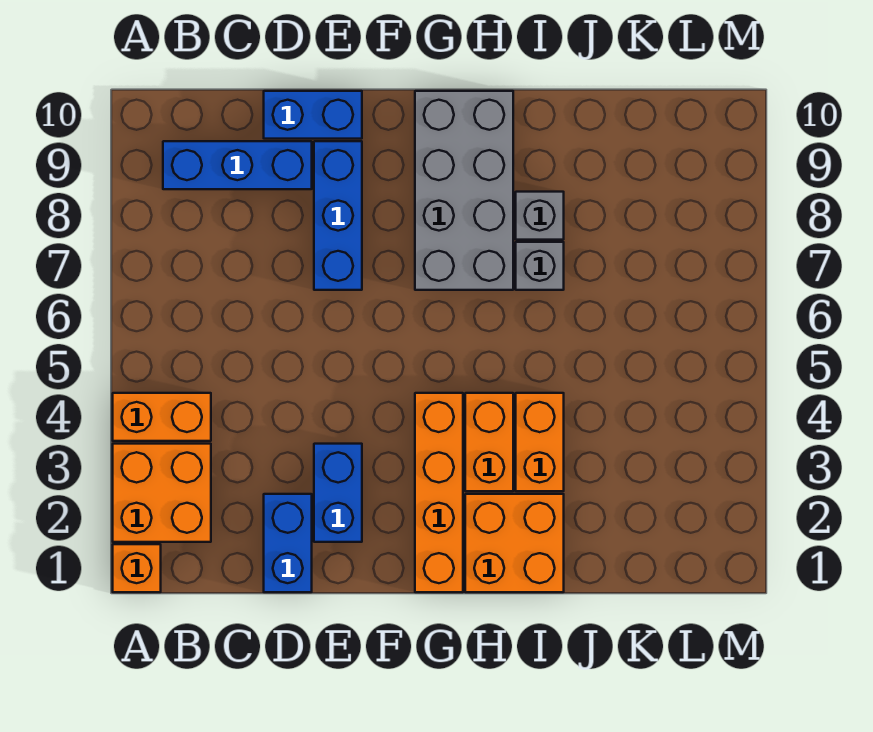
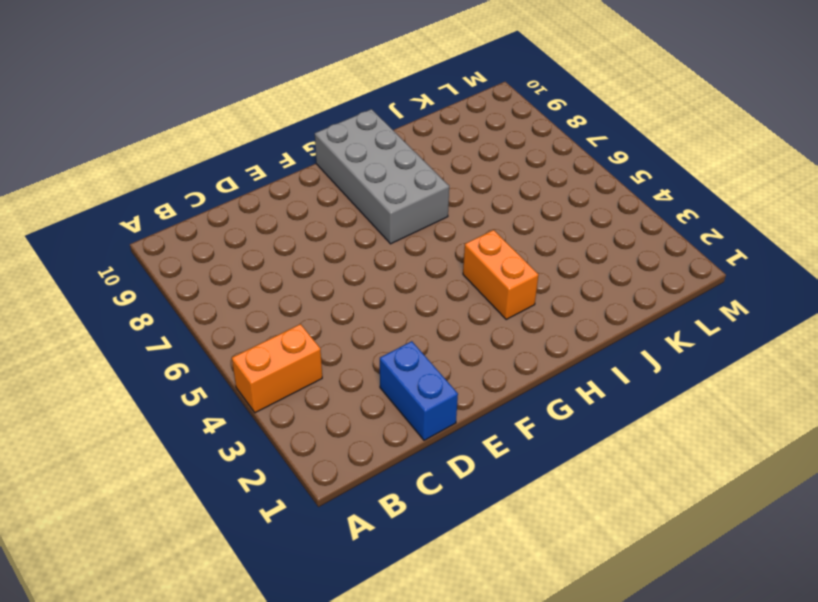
none -> orange 1x1 brick [113,544,161,592]
none -> orange 2x2 brick [113,444,211,542]
none -> blue 1x3 brick [163,141,312,189]

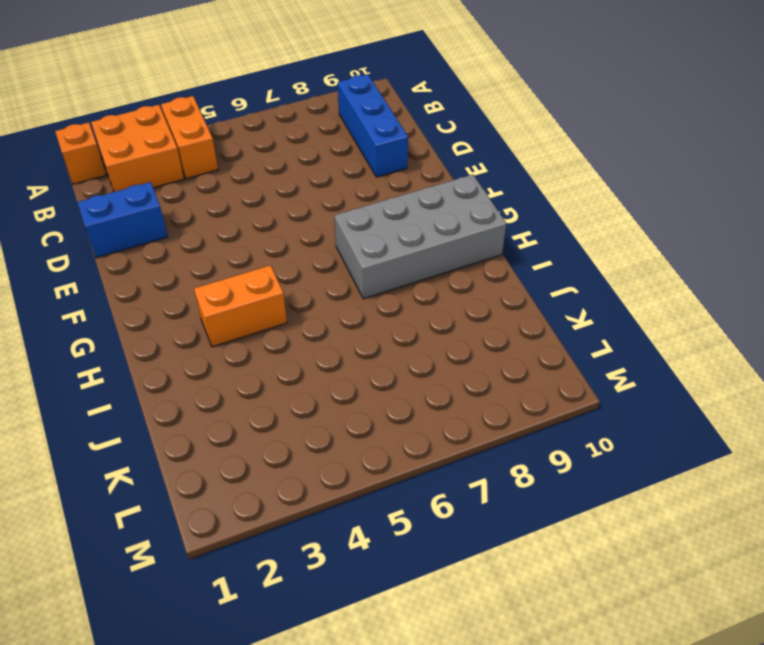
none -> blue 1x2 brick [264,91,362,139]
none -> blue 1x2 brick [314,444,362,542]
none -> blue 1x3 brick [314,141,362,290]

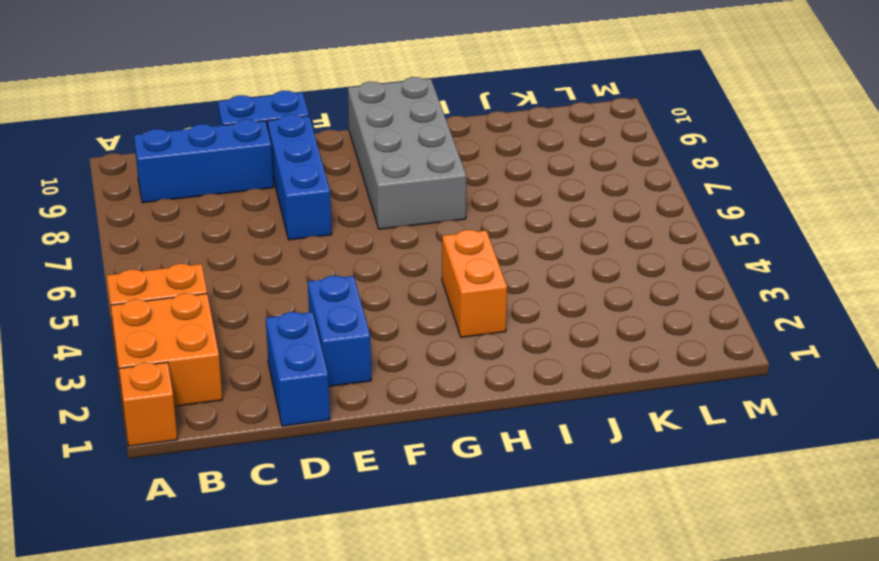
none -> orange 1x4 brick [415,393,463,592]
none -> orange 2x2 brick [465,494,564,592]
none -> orange 1x2 brick [516,393,564,491]

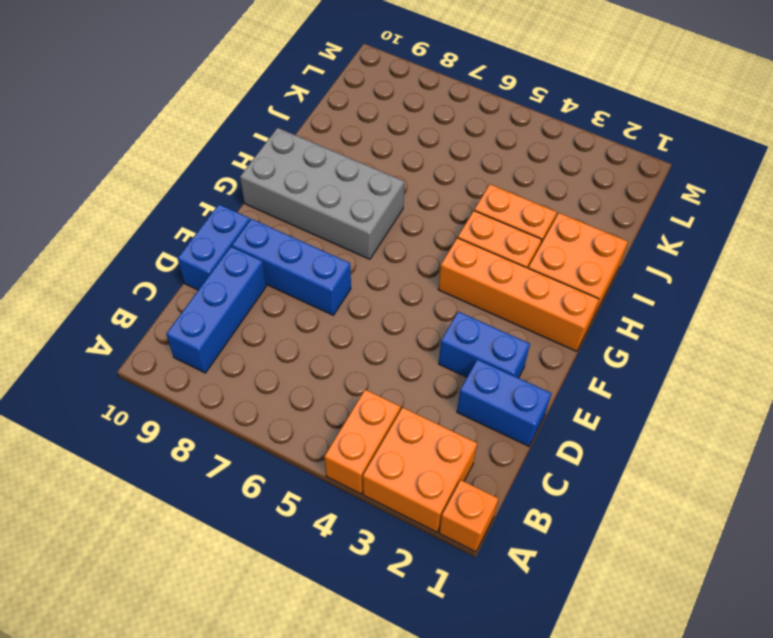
none -> grey 1x1 brick [516,242,564,290]
none -> grey 1x1 brick [516,192,564,240]

